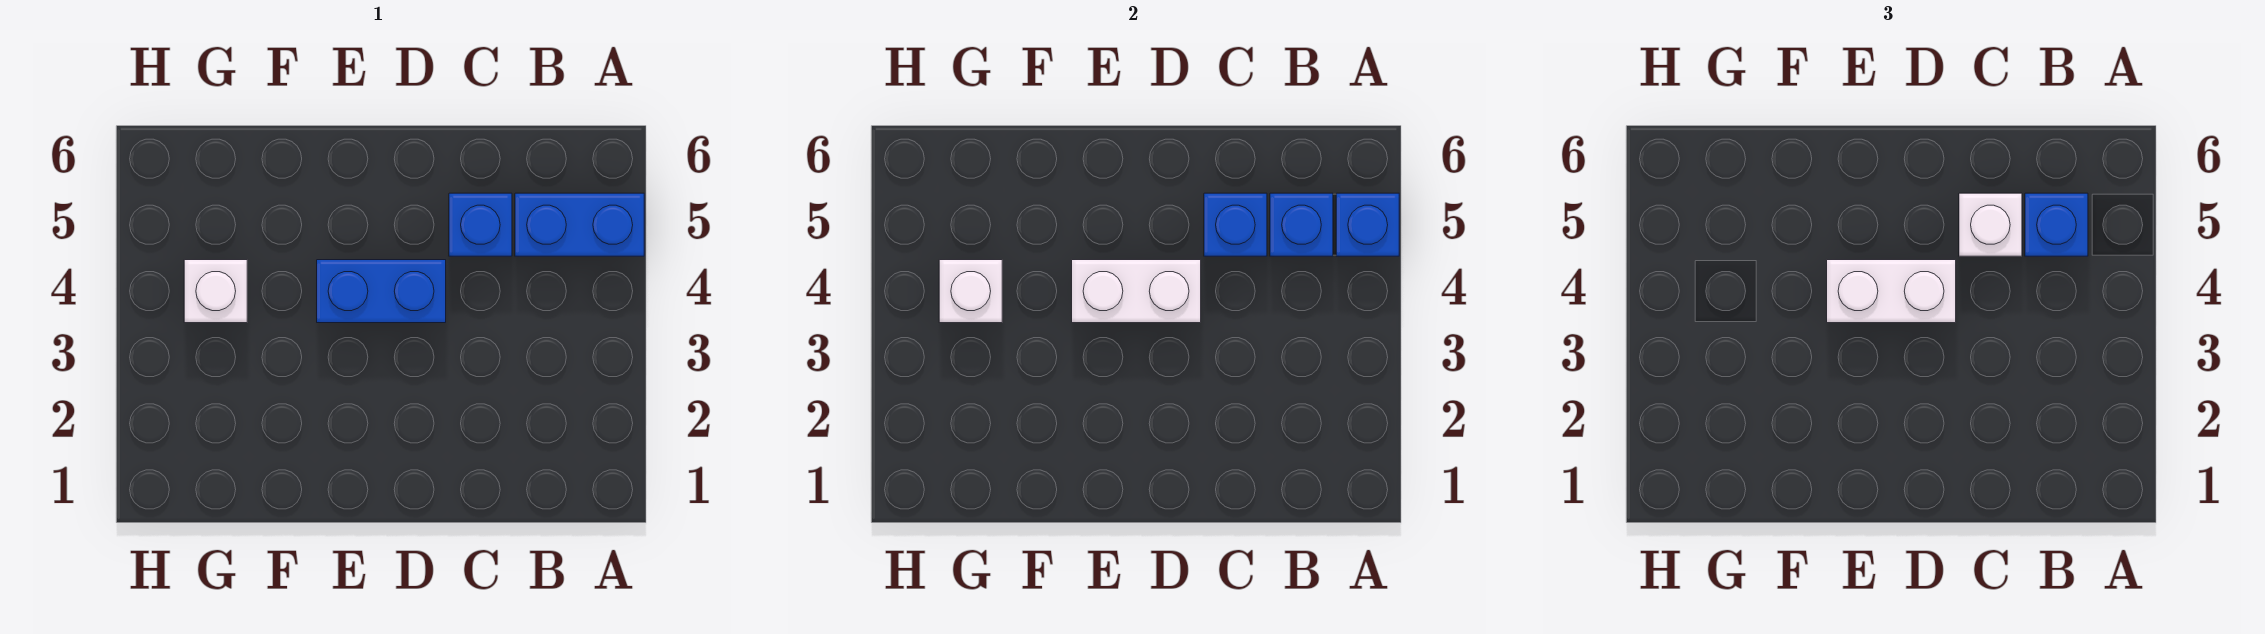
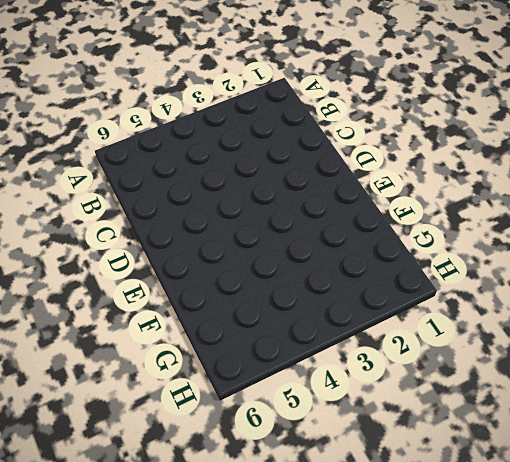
none -> blue 1x2 brick [515,193,644,256]
none -> blue 1x1 brick [449,193,512,256]
none -> blue 1x2 brick [317,260,446,323]

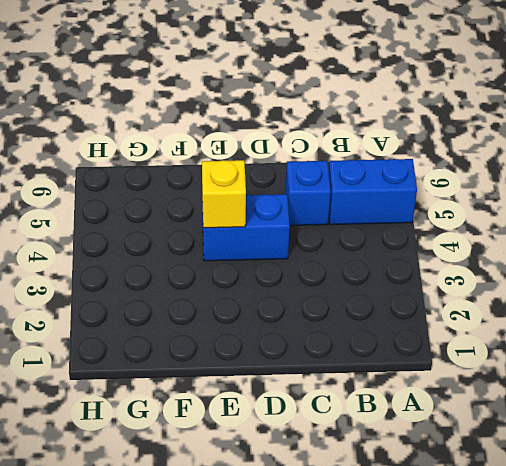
yellow 1x1 brick [202,160,246,228] -> white 1x2 brick [1072,260,1201,323]
none -> white 1x1 brick [184,260,247,323]
none -> blue 1x1 brick [1336,193,1399,256]
none -> blue 1x1 brick [1270,193,1333,256]

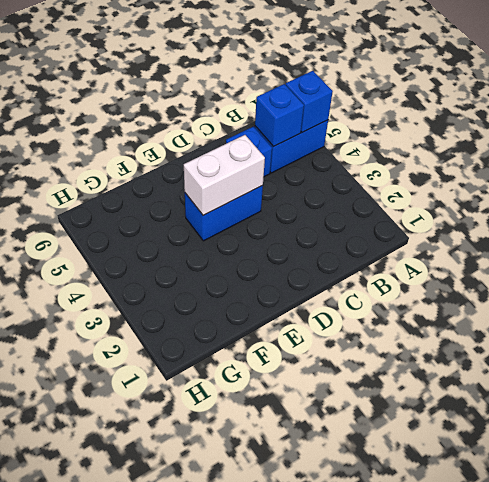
none -> white 1x1 brick [184,260,247,323]
none -> blue 1x1 brick [1204,193,1267,256]
none -> white 1x1 brick [939,260,1002,323]

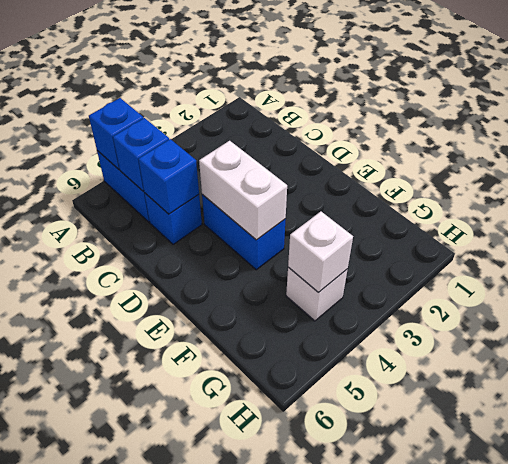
none -> blue 1x1 brick [2025,193,2088,256]
none -> white 1x1 brick [1959,193,2022,256]
none -> white 1x2 brick [1827,260,1956,323]

